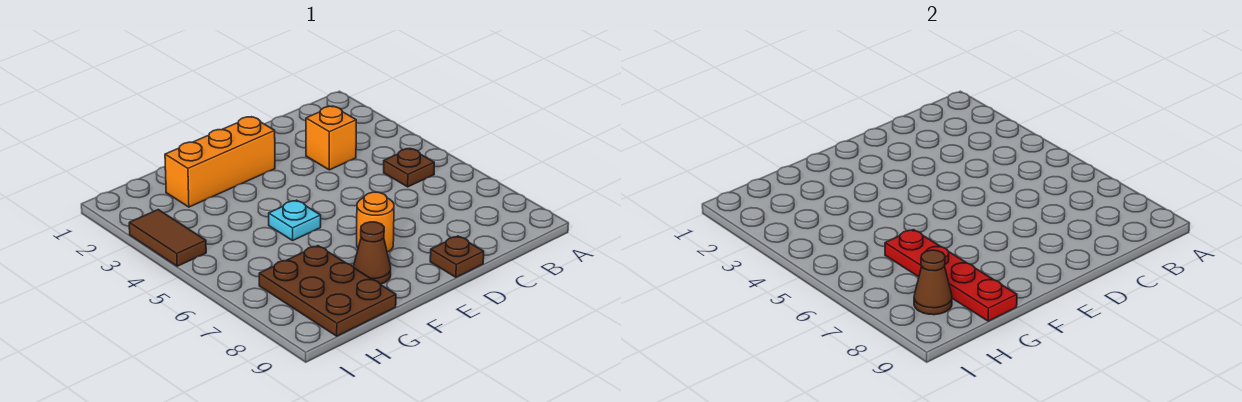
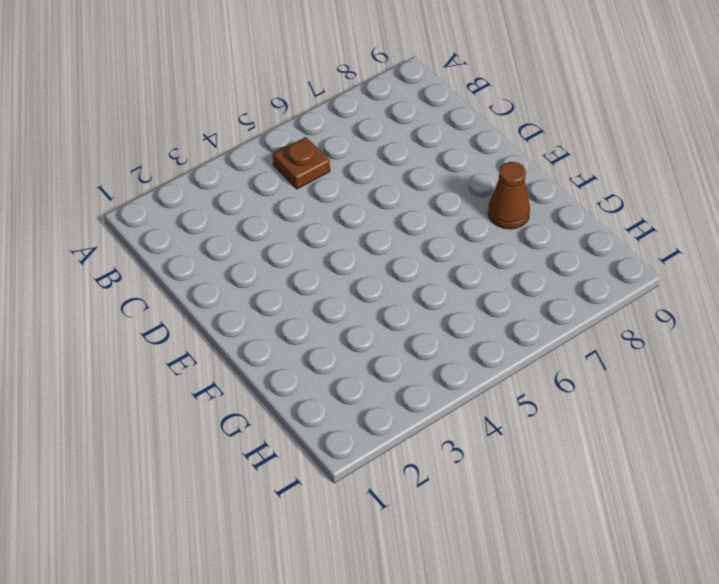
none -> orange 1x1 brick [306,106,356,170]
none -> brown 1x1 plate [430,236,484,277]

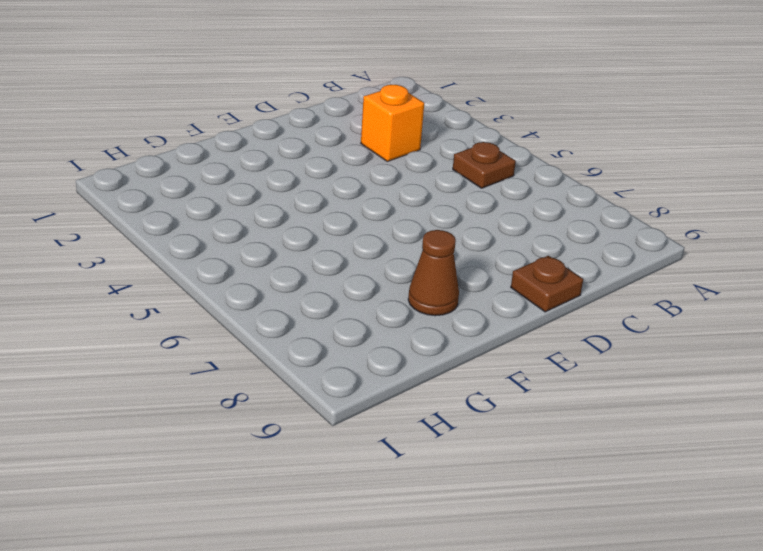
none -> orange 1x3 brick [165,117,275,207]
none -> orange 1x1 round brick [357,192,394,252]

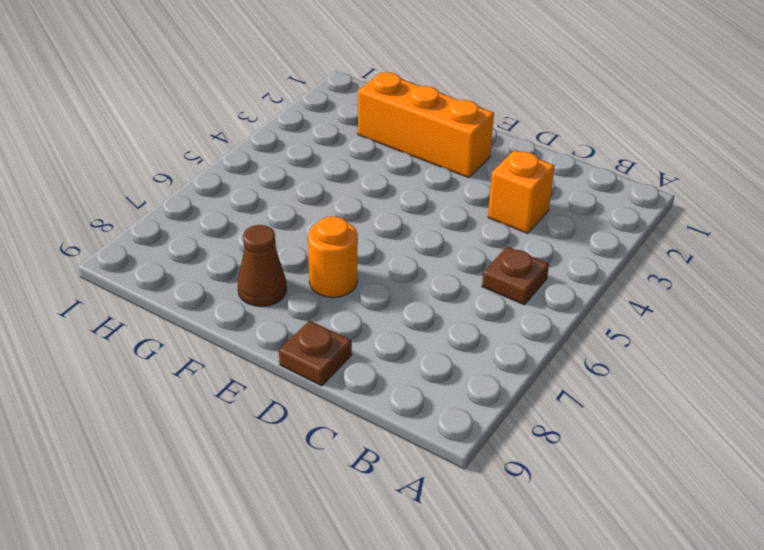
none -> cyan 1x1 plate [269,200,321,240]
none -> brown 2x3 plate [259,246,396,336]

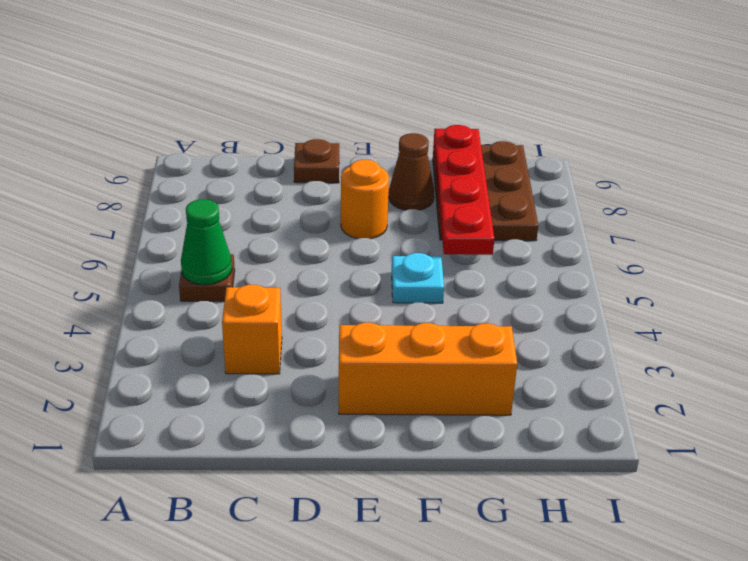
green 1x1 cone [181,199,232,285] -> none
none -> brown 1x2 tile [129,210,206,266]
none -> brown 1x1 cone [914,250,952,315]

